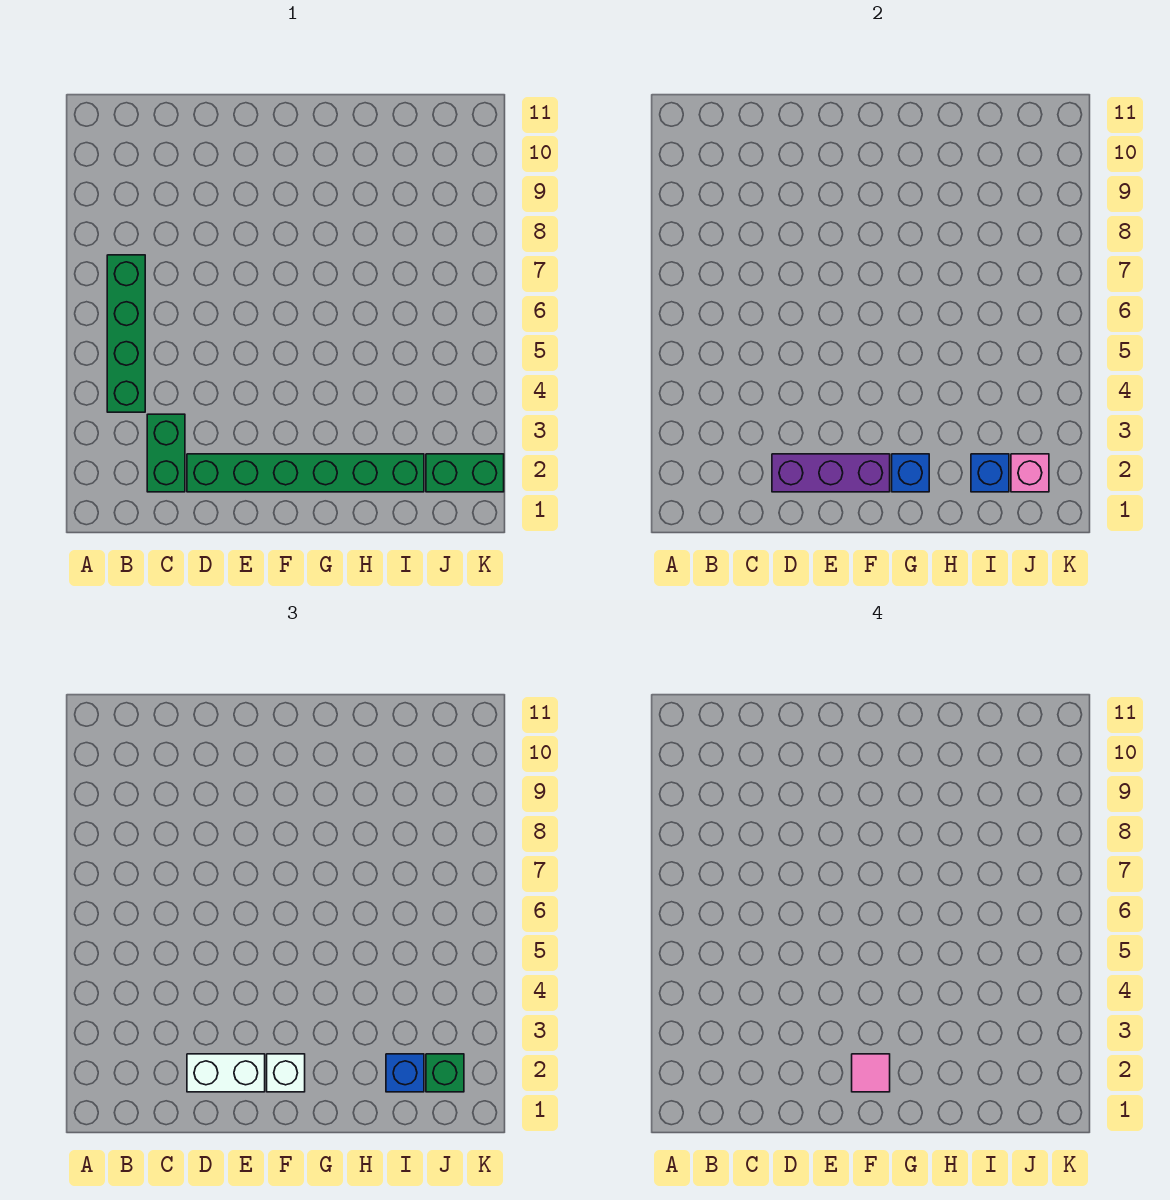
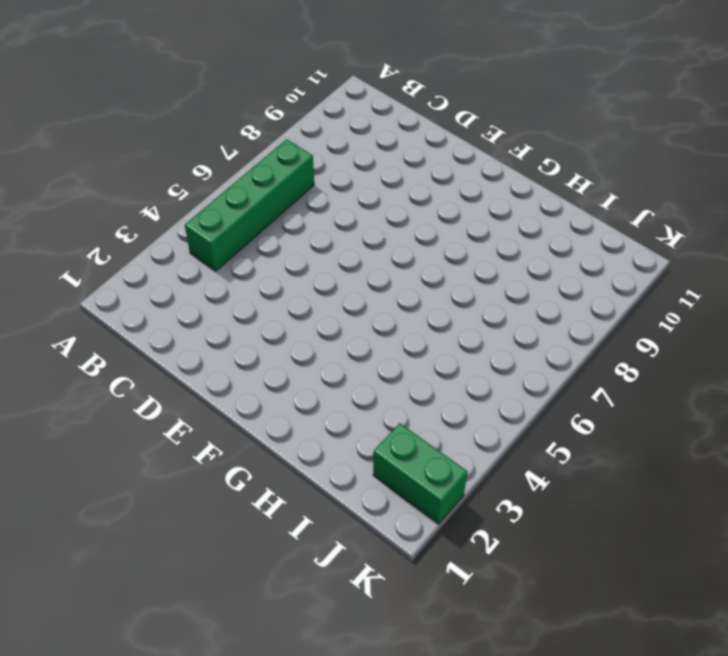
none -> green 1x2 brick [147,414,185,492]
none -> green 1x6 brick [187,454,424,492]
none -> purple 1x3 brick [772,454,890,492]

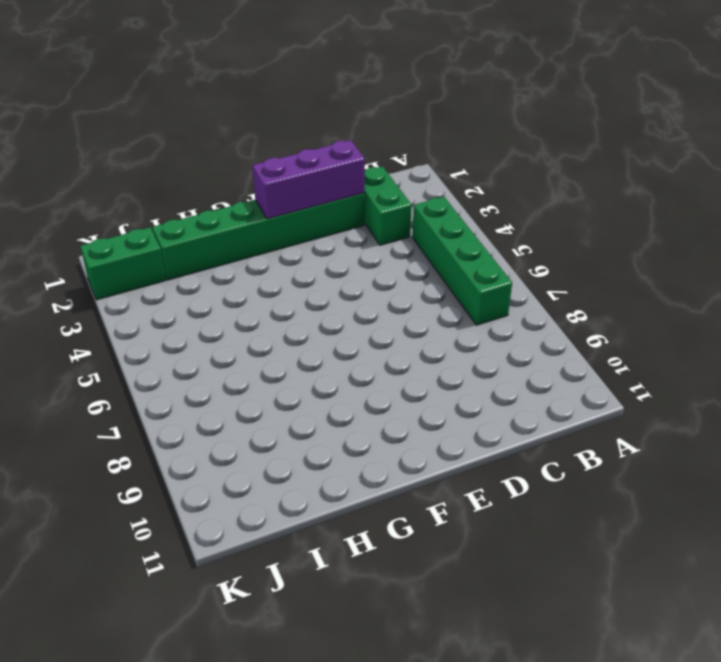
none -> blue 1x1 brick [892,454,929,492]
none -> blue 1x1 brick [971,454,1009,492]
none -> pink 1x1 brick [1011,454,1049,492]

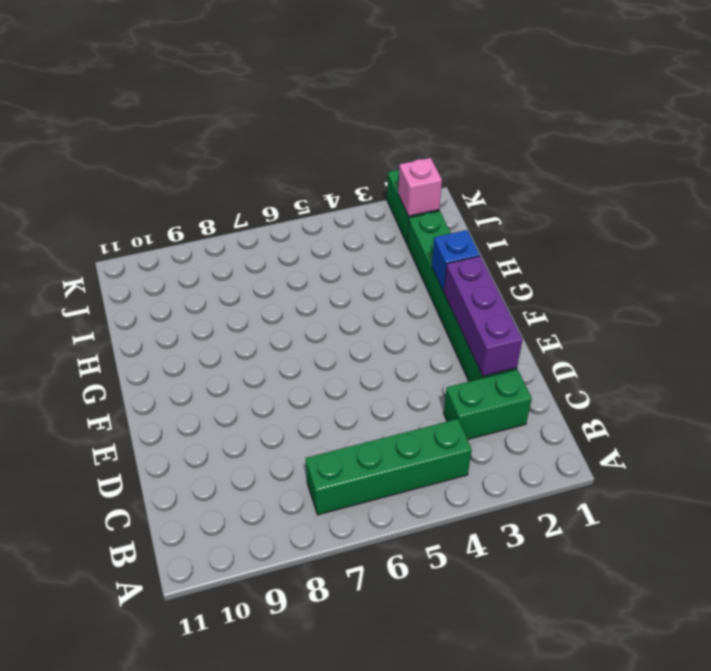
none -> blue 1x1 brick [971,454,1009,492]
none -> white 1x2 brick [187,1054,265,1092]
none -> white 1x1 brick [267,1054,305,1092]

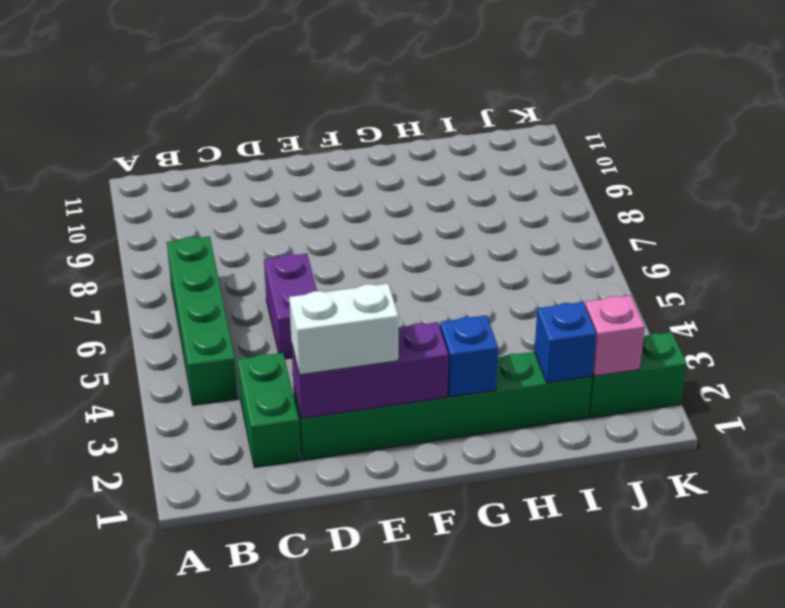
purple 1x2 brick [264,254,317,359] -> none
none -> white 1x1 brick [267,1054,305,1092]
none -> blue 1x1 brick [386,1054,424,1092]
none -> green 1x1 brick [426,1054,464,1092]

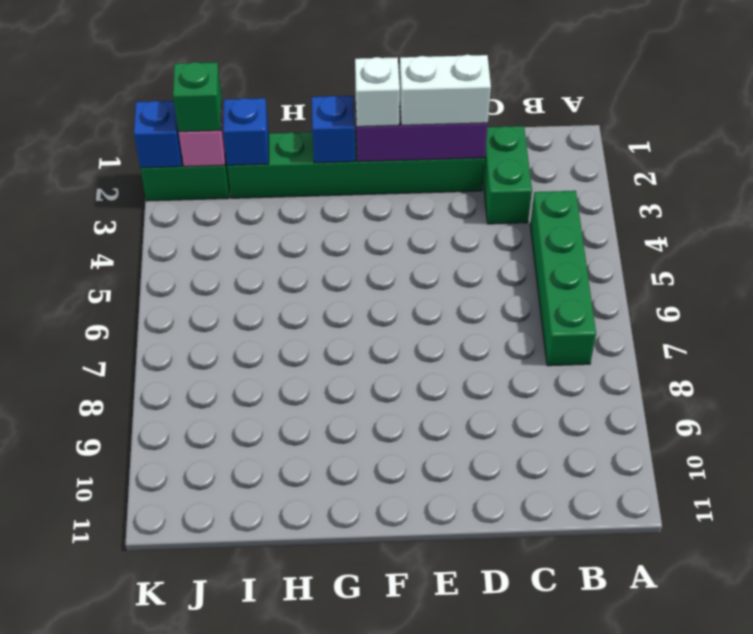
blue 1x1 brick [134,101,182,168] -> blue 1x1 brick moved to [386,1054,424,1092]
none -> pink 1x1 tile [852,1054,890,1092]

